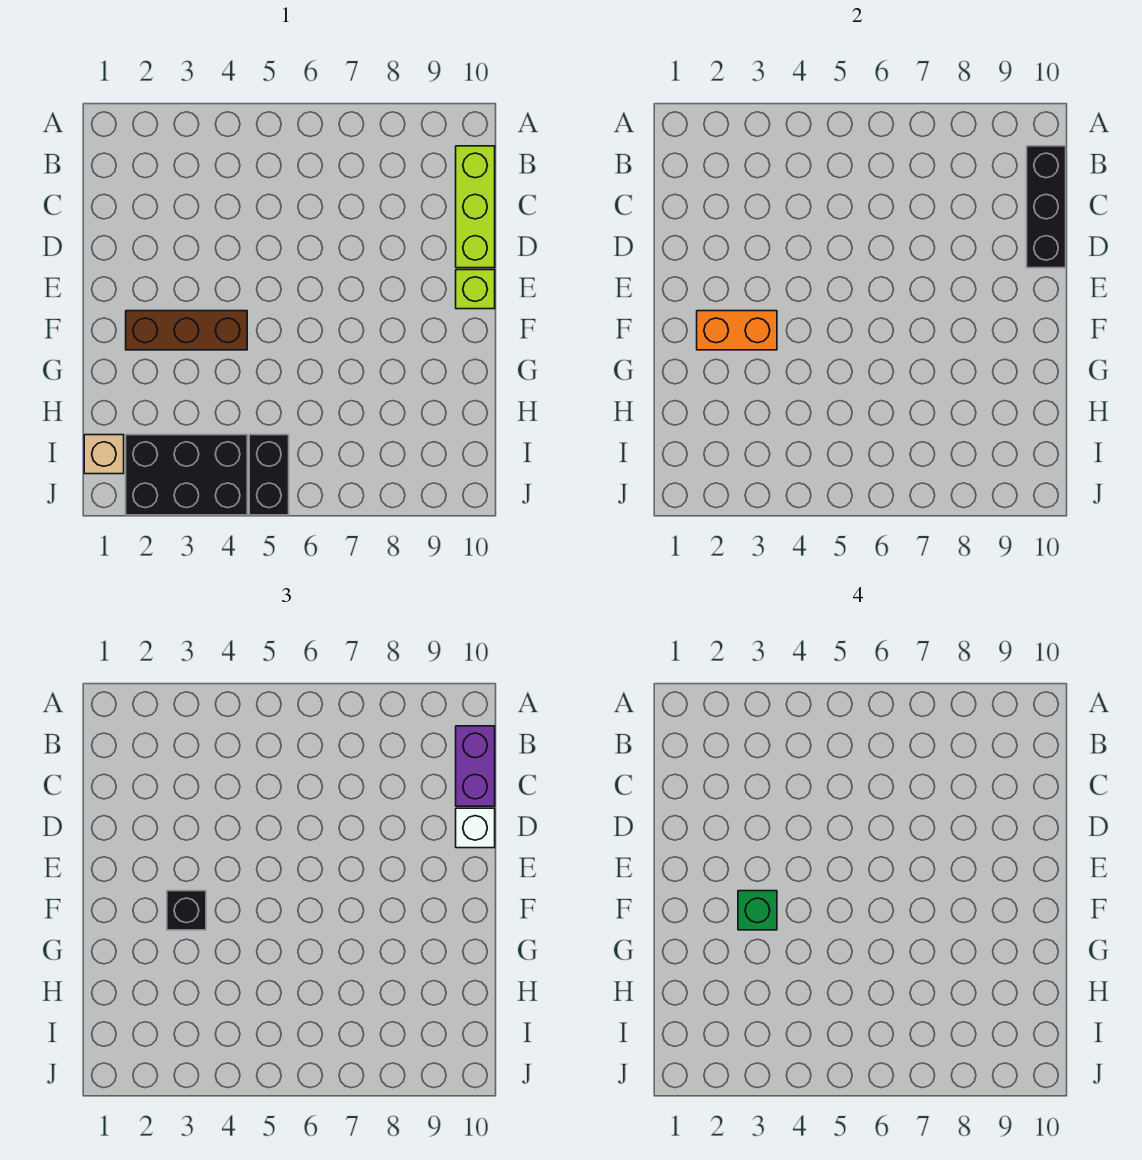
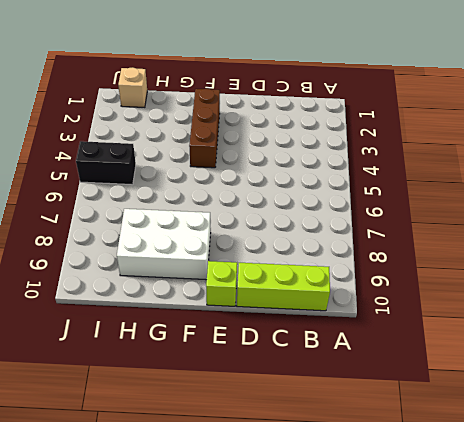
white 2x3 brick [117,209,211,280] -> none
none -> black 2x3 brick [126,435,247,515]
none -> black 1x3 brick [1027,146,1066,268]
none -> orange 1x2 brick [697,311,777,350]

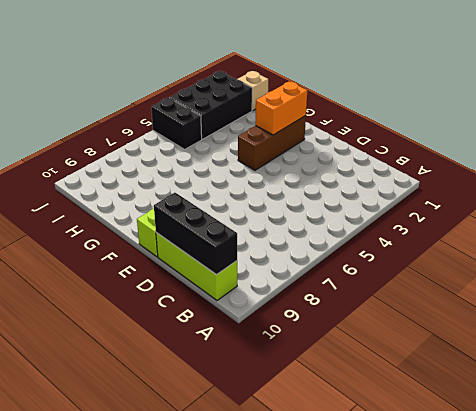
none -> purple 1x2 brick [456,726,495,806]
none -> white 1x1 brick [456,808,495,848]
none -> black 1x1 brick [167,891,206,930]

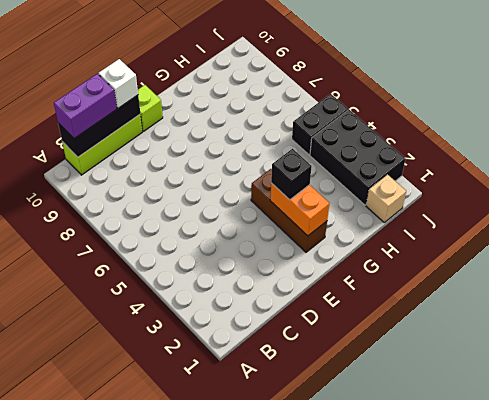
none -> green 1x1 brick [738,891,777,930]

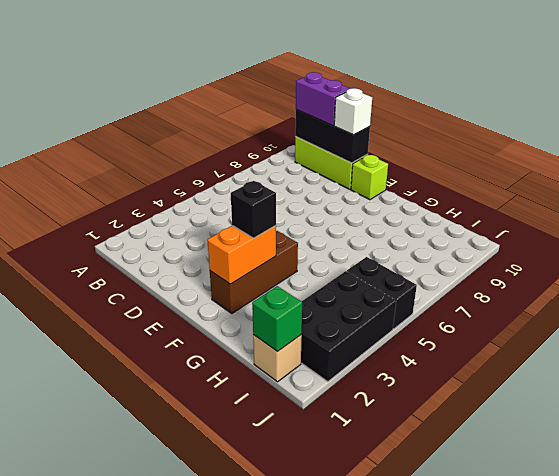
green 1x1 brick [252,286,302,352] -> green 1x1 brick moved to [738,891,777,930]

